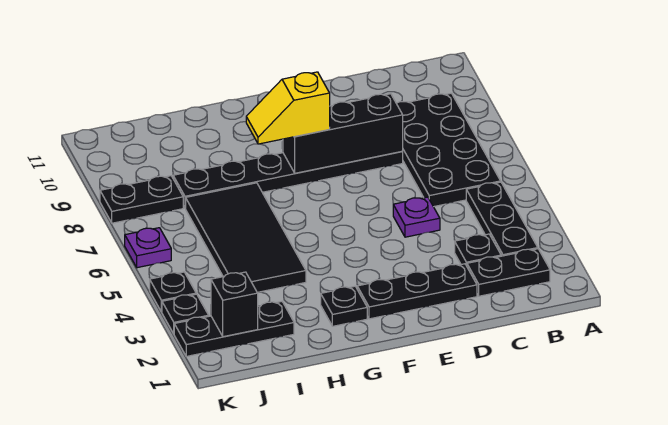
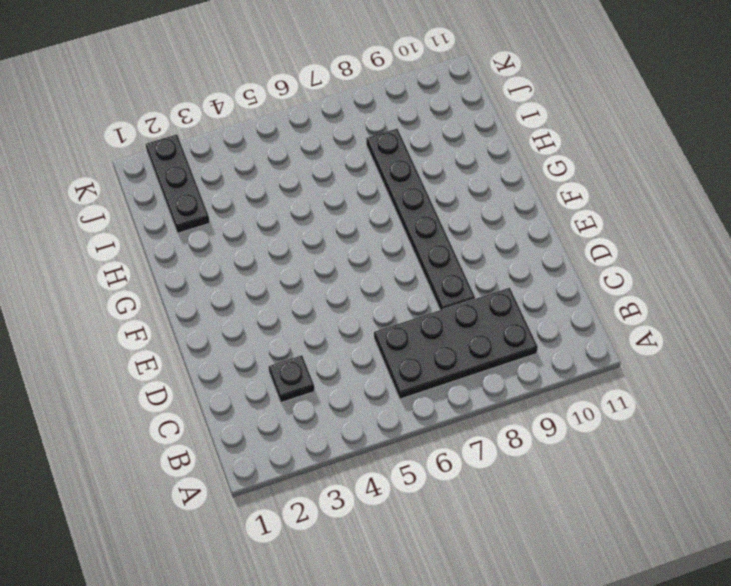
none -> black 1x2 plate [467,249,550,296]
none -> black 1x3 plate [466,182,538,256]
none -> black 1x3 plate [357,264,477,319]

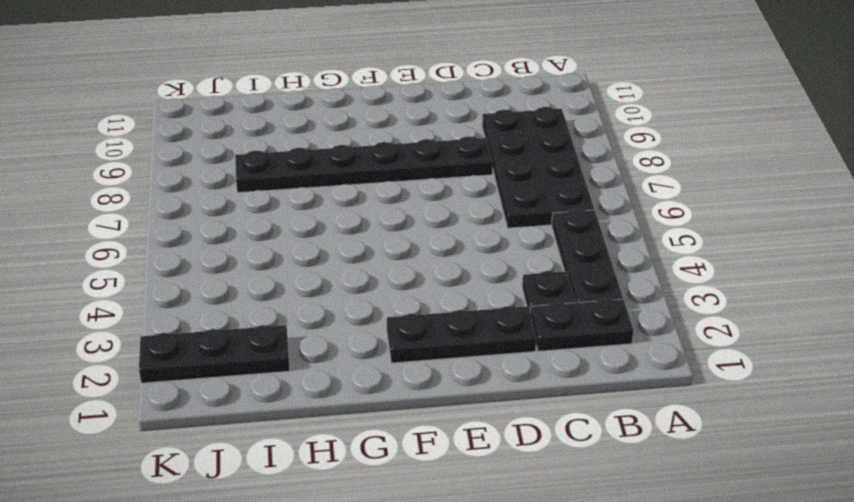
none -> purple 1x1 plate [393,197,440,237]
none -> black 1x1 plate [321,286,367,326]
none -> black 2x4 tile [186,183,306,292]

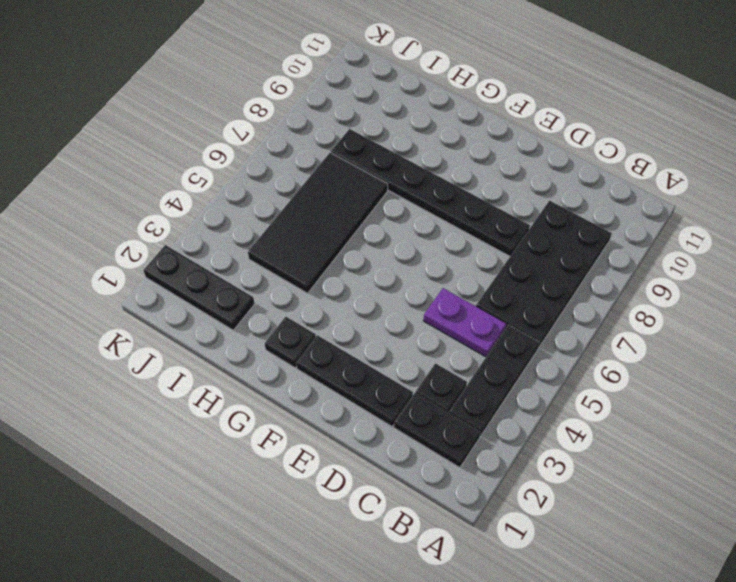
purple 1x2 plate [423,288,506,357] -> purple 1x1 plate [393,197,440,237]
none -> black 1x2 plate [100,176,183,223]
none -> black 1x1 plate [162,294,209,334]
none -> black 1x1 plate [150,272,196,312]

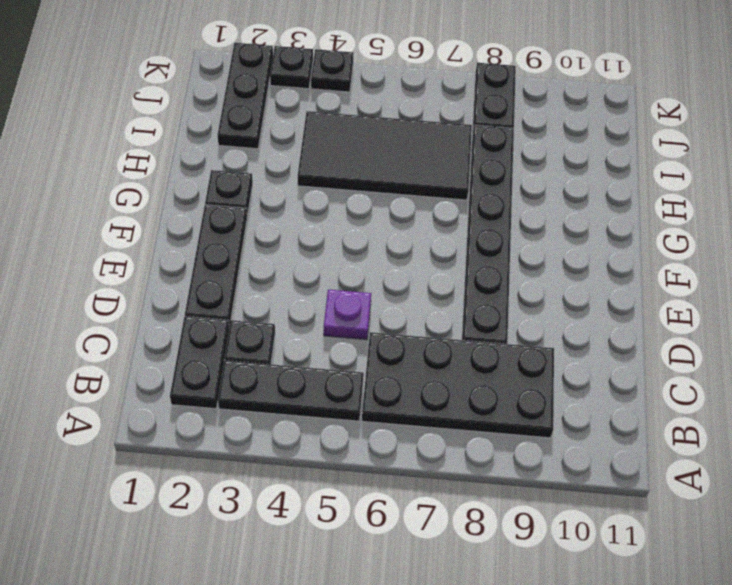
none -> purple 1x1 plate [125,228,171,268]
none -> black 1x3 brick [283,94,403,173]
none -> black 1x1 brick [211,272,258,337]

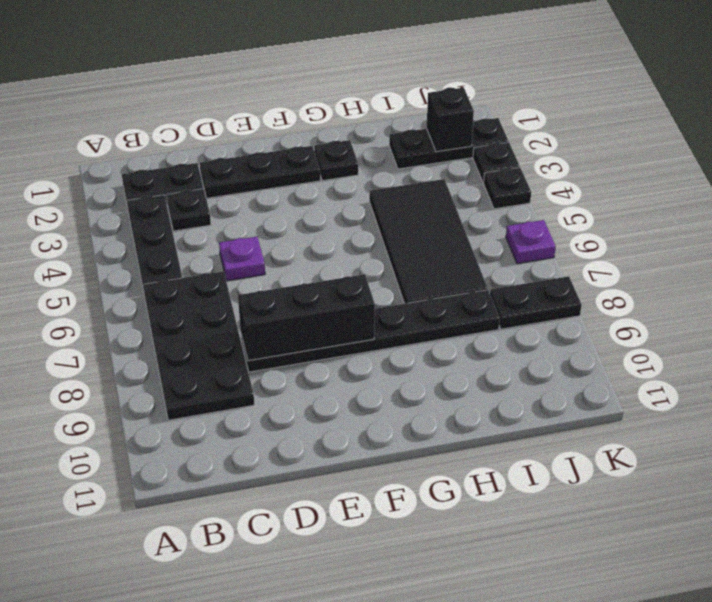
none -> yellow 1x2 slope [246,72,330,144]

